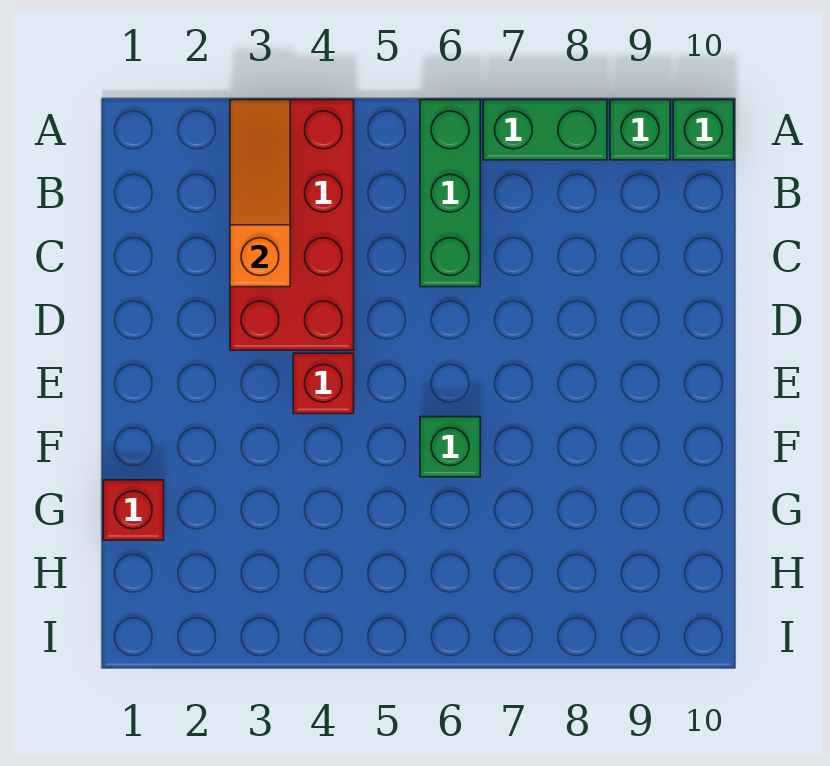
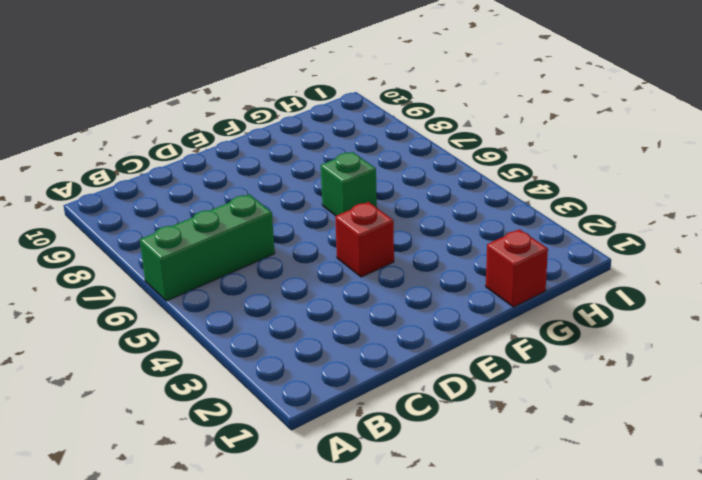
none -> red 2x4 brick [230,100,354,350]
none -> green 1x2 brick [483,100,607,160]

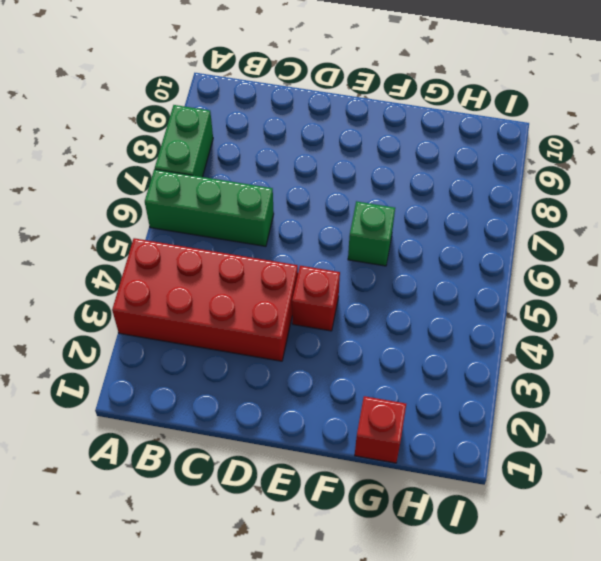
none -> green 1x1 brick [610,100,670,160]
none -> green 1x1 brick [673,100,734,160]

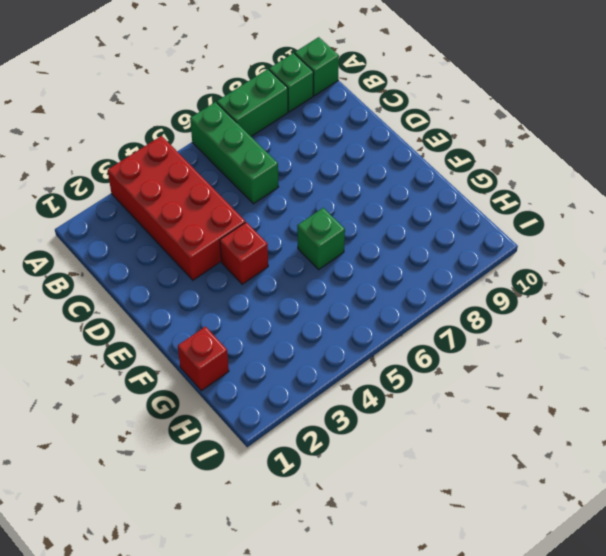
none -> orange 1x3 slope [230,100,290,287]

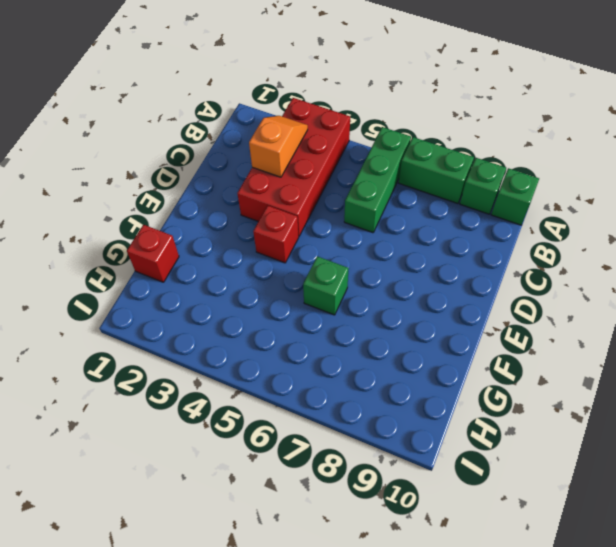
orange 1x2 slope [249,116,308,177] -> orange 1x3 slope [230,100,290,287]

